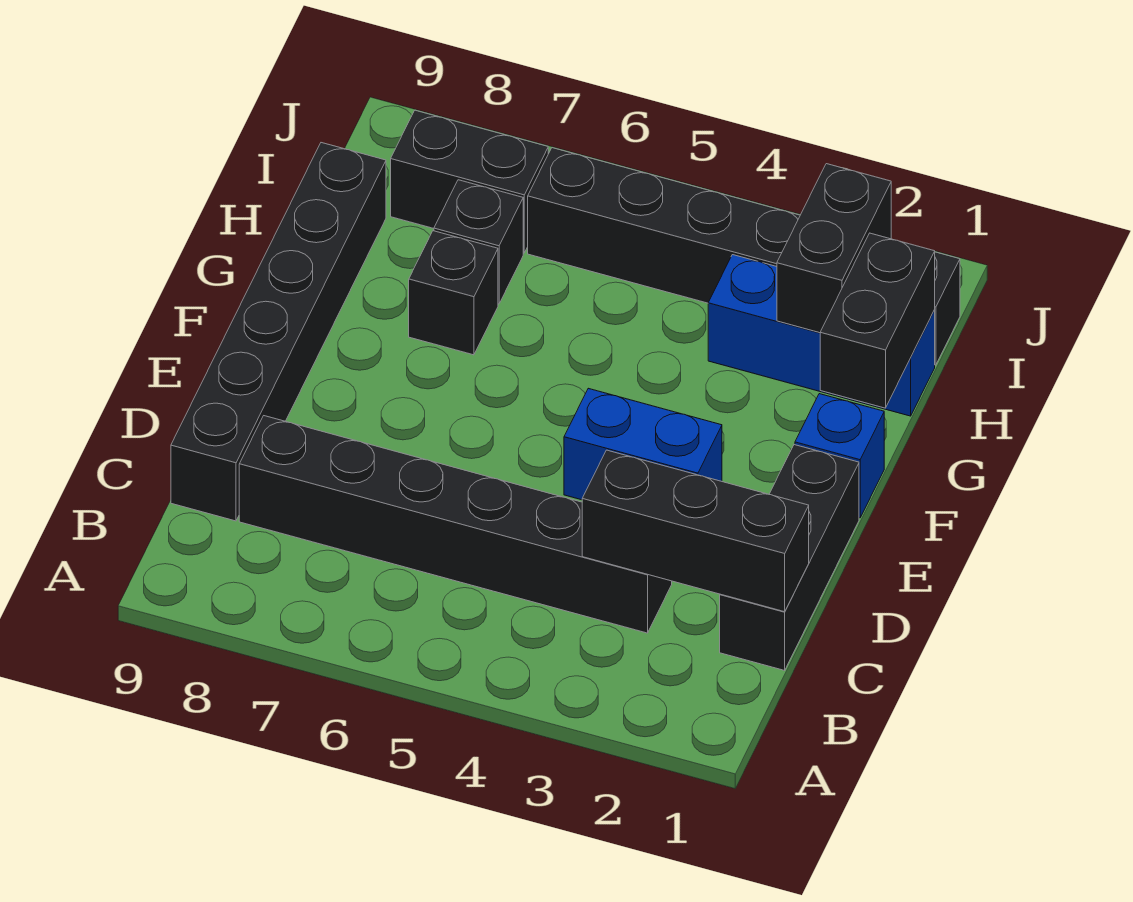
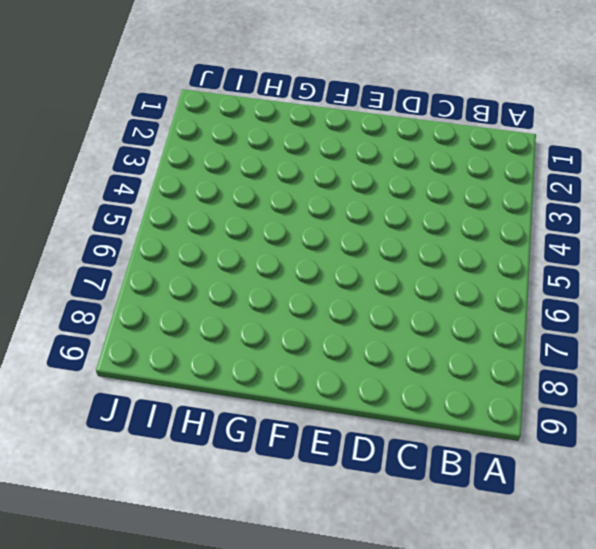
none -> black 1x3 brick [720,445,859,670]
none -> black 1x6 brick [239,416,672,633]
none -> black 1x6 brick [171,143,386,521]

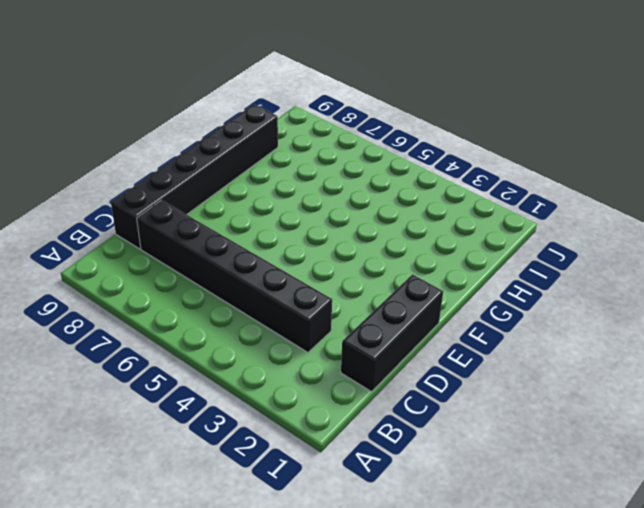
none -> blue 1x2 brick [564,388,722,500]
none -> blue 1x1 brick [795,394,884,518]
none -> black 1x1 brick [409,231,498,355]

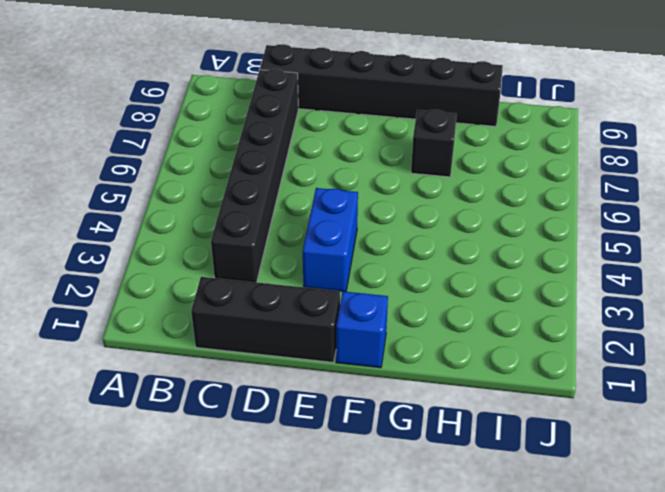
none -> blue 1x3 brick [708,255,935,416]
none -> black 1x1 brick [434,180,523,304]
none -> black 1x6 brick [528,148,960,365]

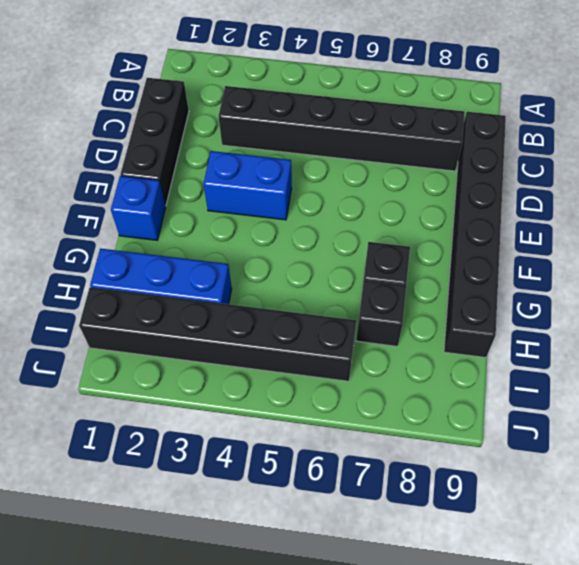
none -> black 1x2 brick [391,110,548,253]
none -> black 1x3 brick [582,450,809,612]
none -> black 1x2 brick [820,233,935,408]

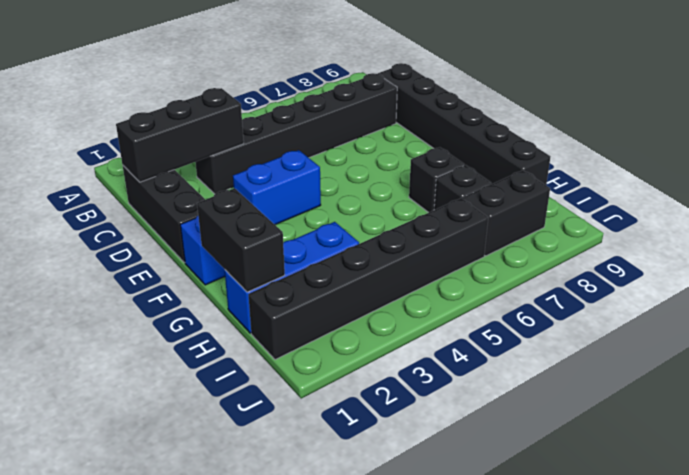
none -> black 1x2 brick [777,164,891,333]

